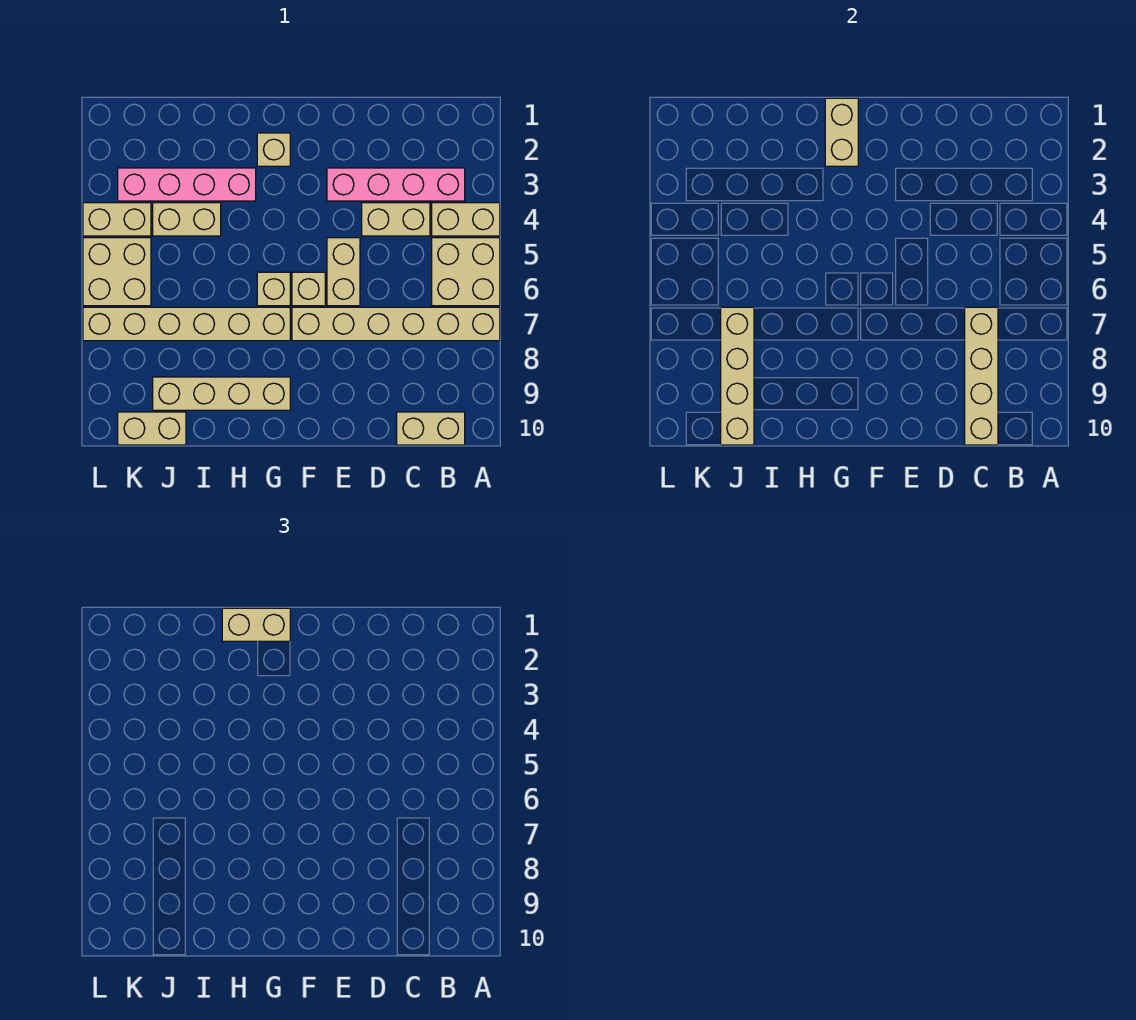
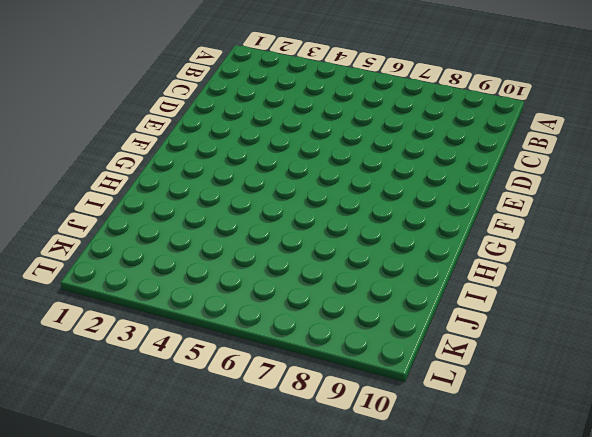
none -> tan 1x2 brick [432,203,500,236]
none -> tan 2x2 brick [432,238,500,306]
none -> tan 1x6 brick [292,307,500,341]

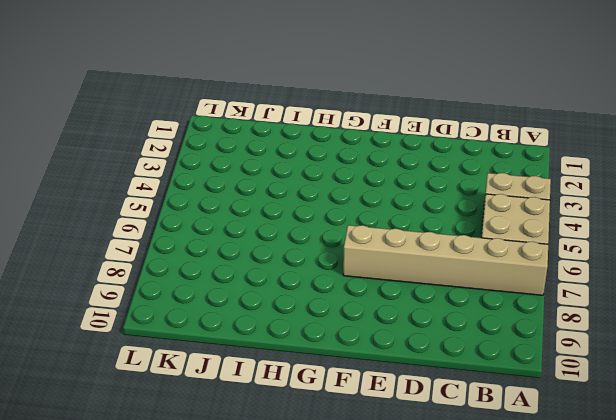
none -> pink 1x4 brick [327,168,465,201]
none -> tan 1x2 brick [397,412,465,445]
none -> tan 1x2 brick [362,203,430,236]

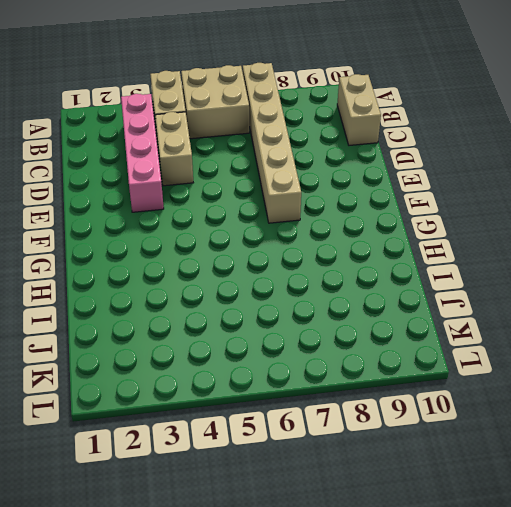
none -> tan 1x2 brick [327,238,360,306]
none -> tan 1x1 brick [292,272,325,306]
none -> tan 1x1 brick [257,133,290,166]

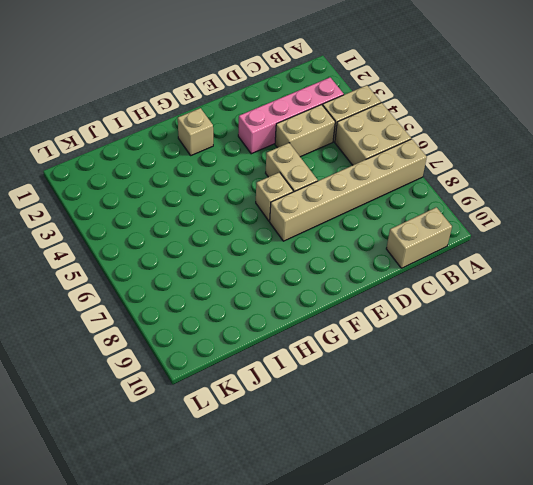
none -> tan 1x1 brick [257,272,290,306]
none -> tan 1x6 brick [83,307,290,341]
none -> tan 1x4 brick [153,377,290,410]

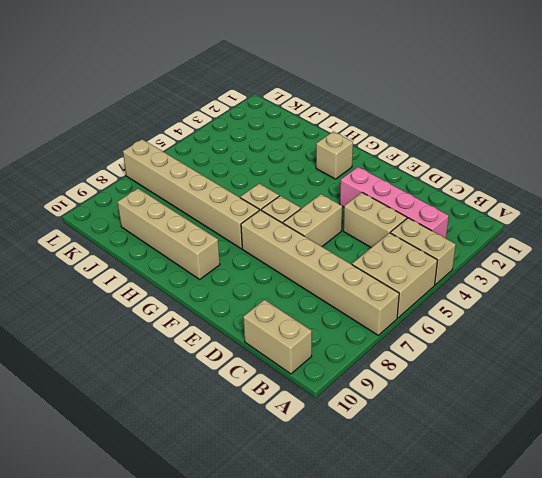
none -> pink 1x4 brick [118,168,256,201]
none -> tan 1x2 brick [153,203,221,236]
none -> tan 1x2 brick [118,412,186,445]

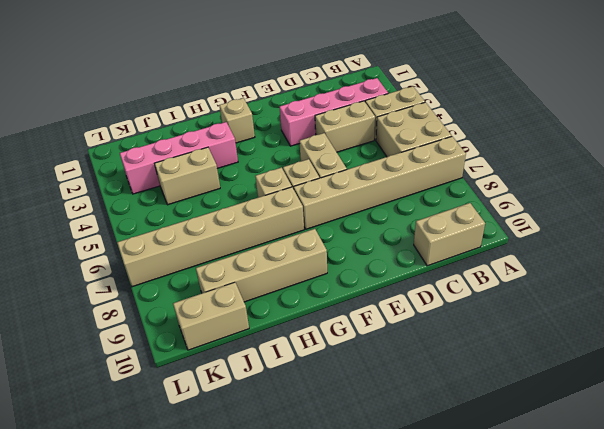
none -> tan 1x2 brick [83,203,151,236]
none -> tan 2x2 brick [83,238,151,306]
none -> tan 1x4 brick [965,307,998,445]

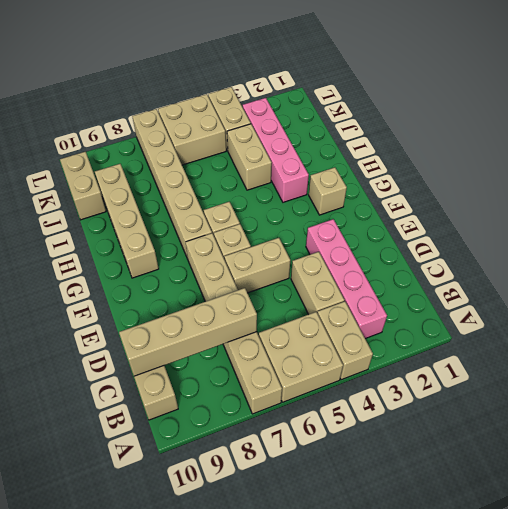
none -> tan 1x2 brick [825,98,858,166]
none -> tan 1x4 brick [721,307,754,445]
none -> tan 1x2 brick [222,608,290,641]

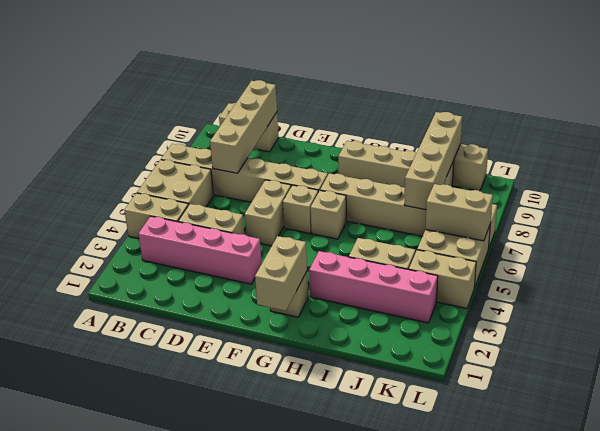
tan 1x2 brick [426,184,493,241] -> tan 1x2 brick moved to [222,608,290,641]

